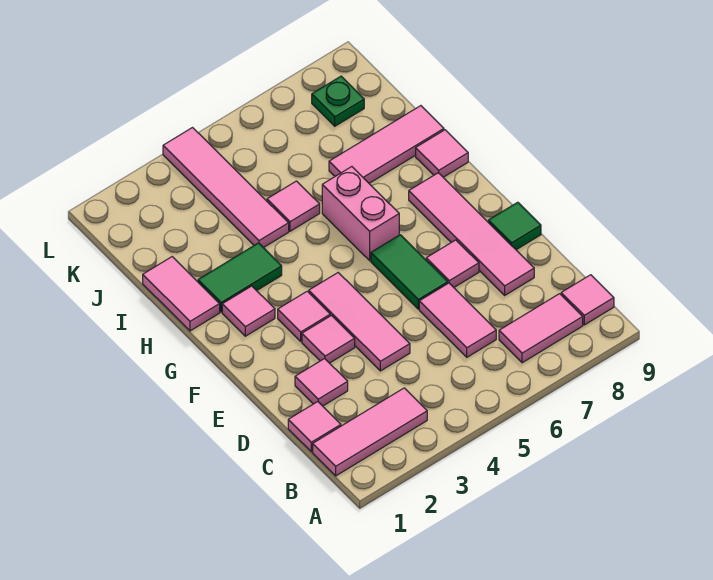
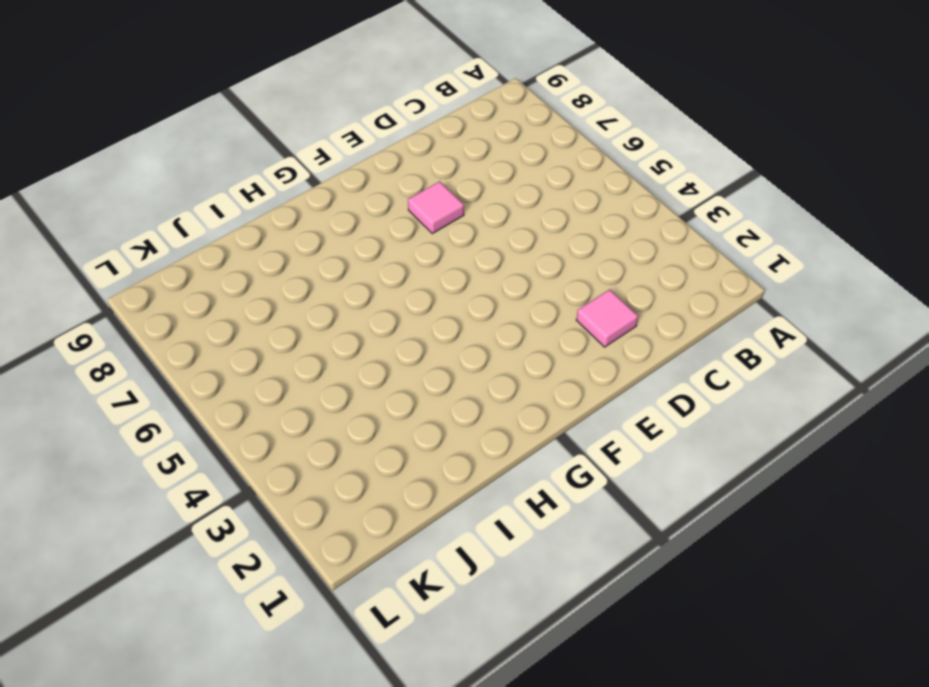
none -> pink 1x3 tile [313,388,427,476]
none -> pink 1x2 tile [499,294,583,363]
none -> pink 1x1 tile [561,275,614,325]

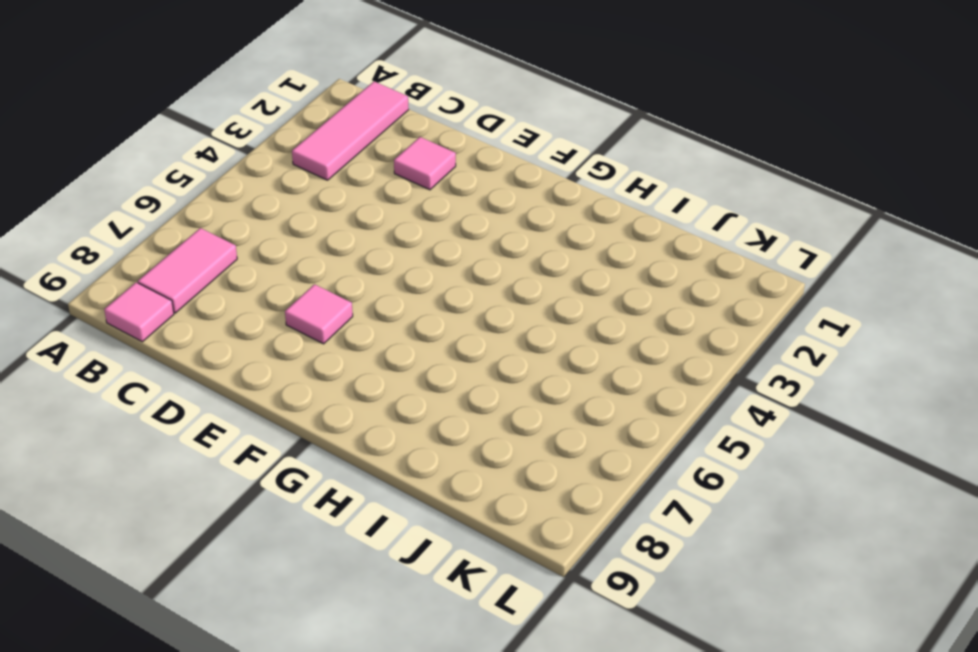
none -> pink 1x1 tile [288,402,341,452]
none -> pink 1x2 tile [419,283,496,357]
none -> pink 1x3 tile [309,273,410,371]

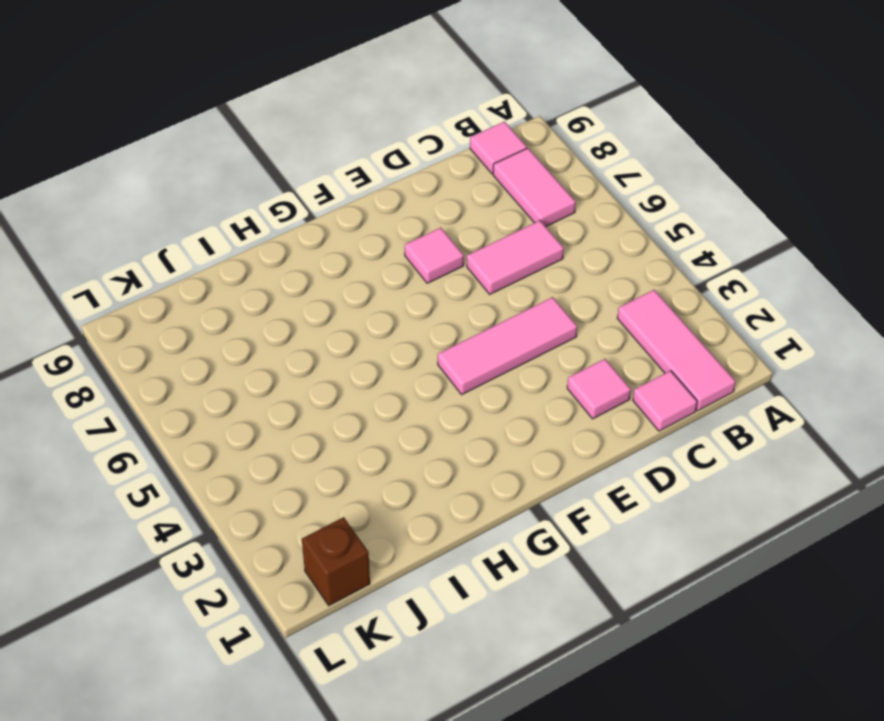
brown 1x1 brick [302,517,370,605] -> none
none -> pink 1x4 tile [409,173,534,295]
none -> pink 1x1 tile [302,316,355,363]
none -> green 1x2 tile [371,235,448,309]

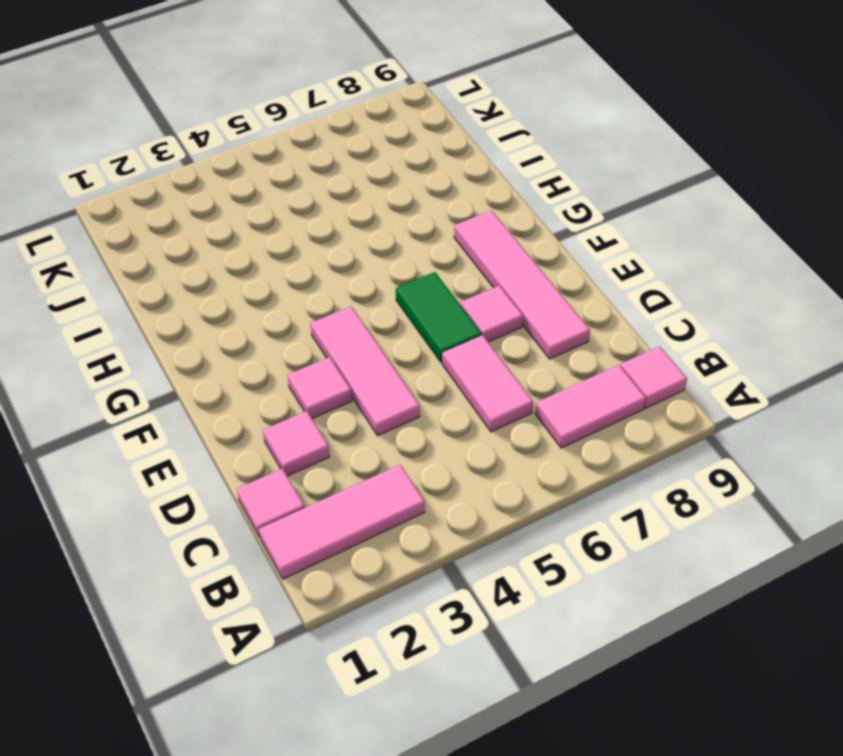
none -> green 1x1 tile [488,202,541,250]
none -> pink 1x1 tile [278,291,330,341]
none -> pink 1x1 tile [222,286,275,336]

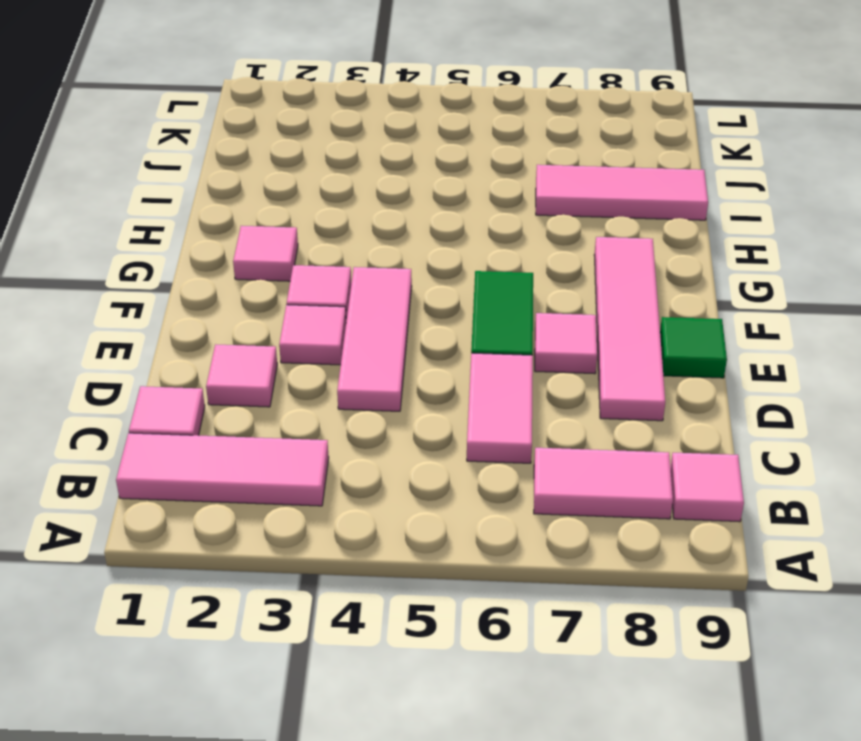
none -> pink 1x2 brick [322,167,399,261]
none -> pink 1x2 tile [143,257,220,331]
none -> green 1x2 tile [198,243,282,312]

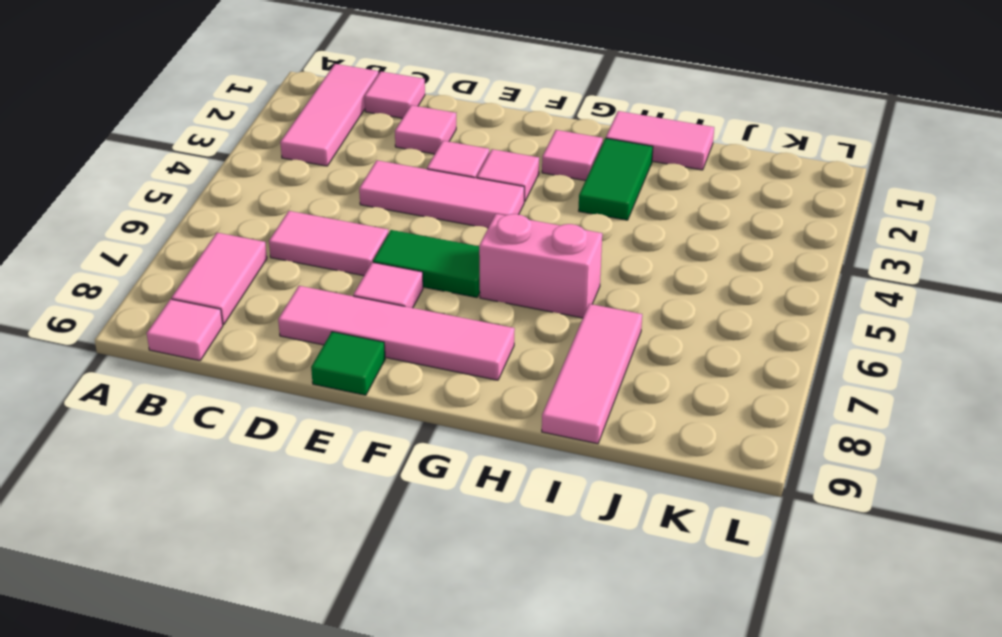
none -> pink 1x1 tile [416,130,468,177]
none -> pink 1x4 tile [163,128,289,248]
none -> pink 1x1 tile [267,181,320,231]

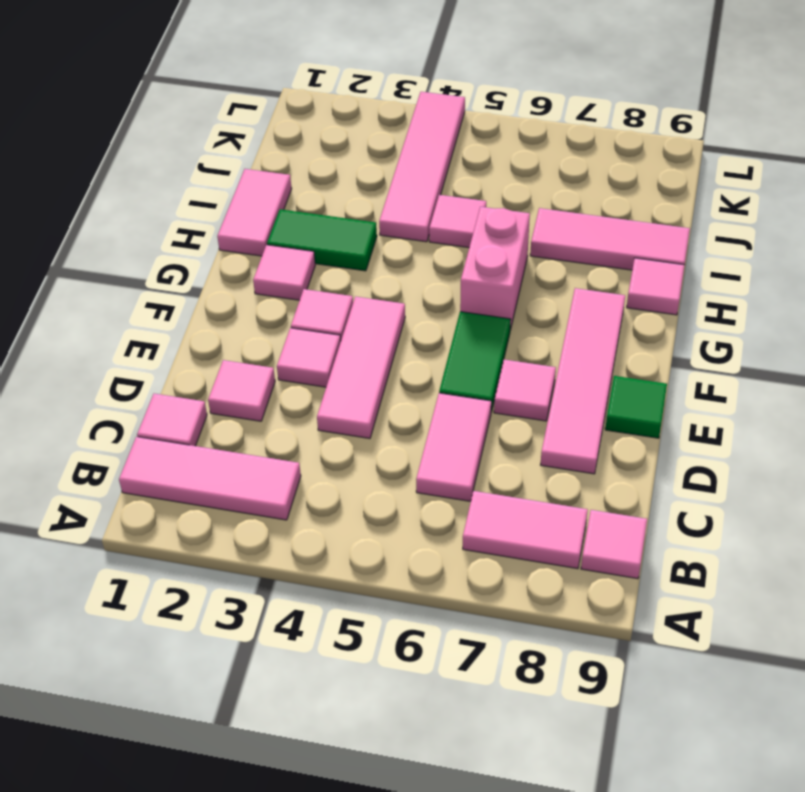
none -> green 1x1 plate [312,76,364,126]

